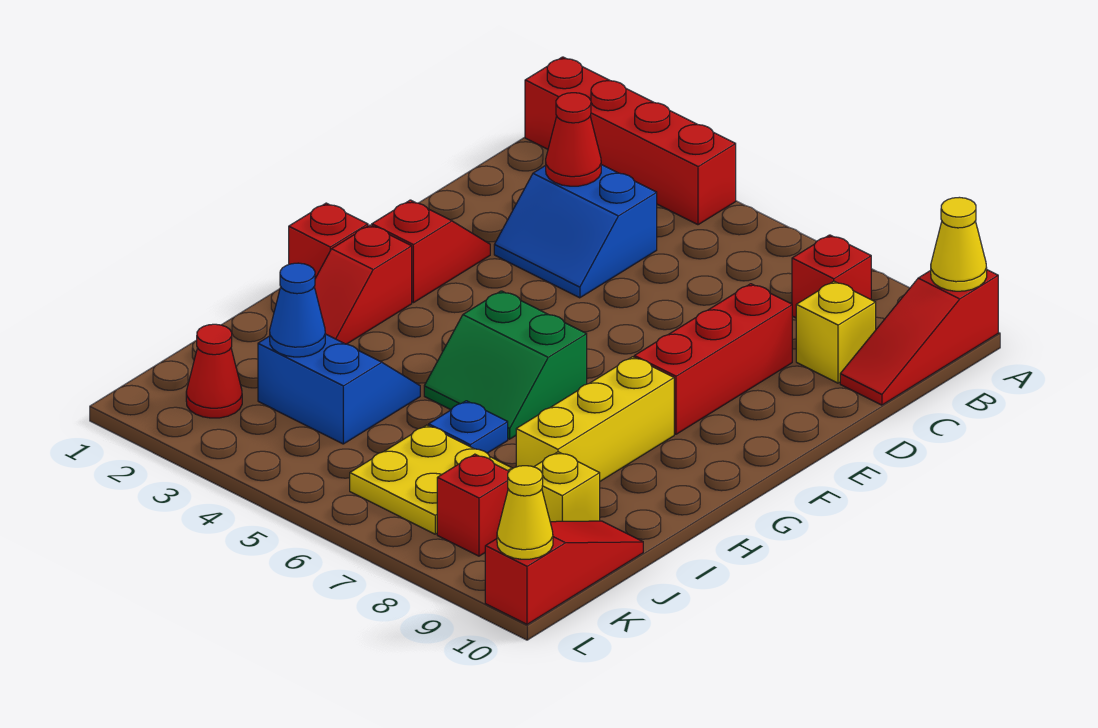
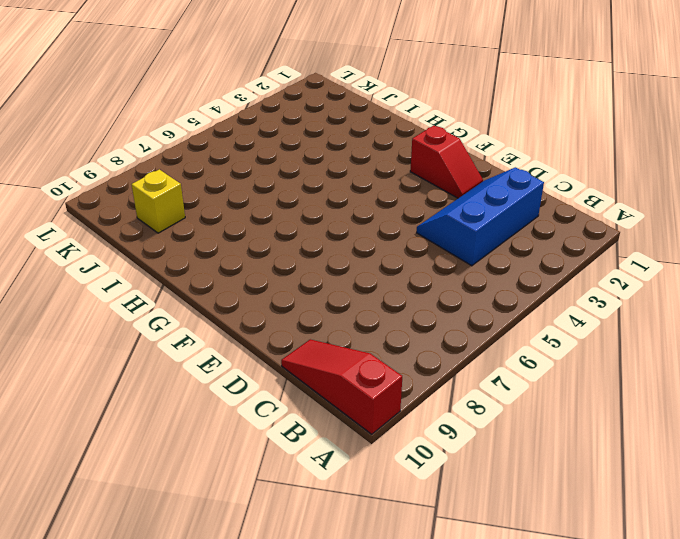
blue 2x3 slope [417,167,544,266] -> blue 2x2 slope [494,165,657,298]
none -> red 1x4 brick [525,57,736,225]
none -> red 1x1 brick [792,235,871,318]
none -> yellow 1x1 brick [796,281,876,383]

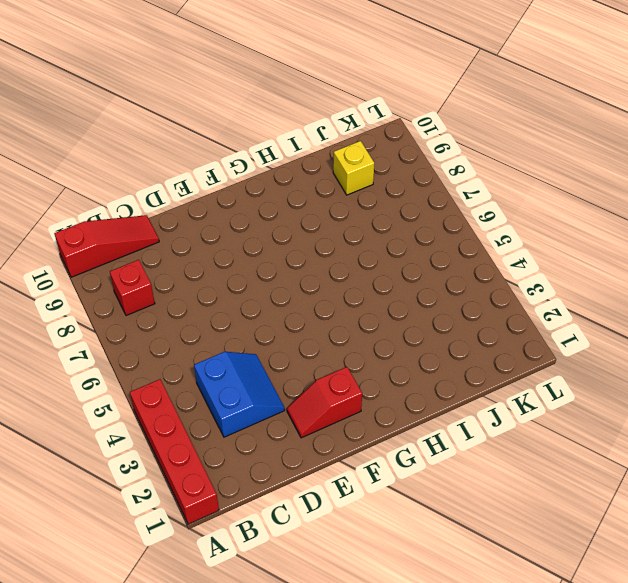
none -> yellow 1x1 brick [796,281,876,383]
none -> red 1x3 brick [634,284,792,434]
none -> red 1x1 brick [289,203,368,278]

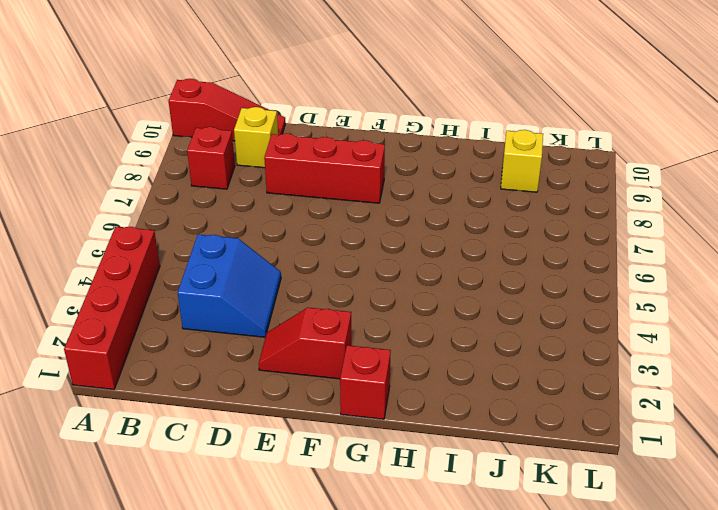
none -> red 1x2 slope [314,225,412,344]
none -> green 2x2 slope [424,291,587,439]
none -> yellow 1x3 brick [516,357,674,481]

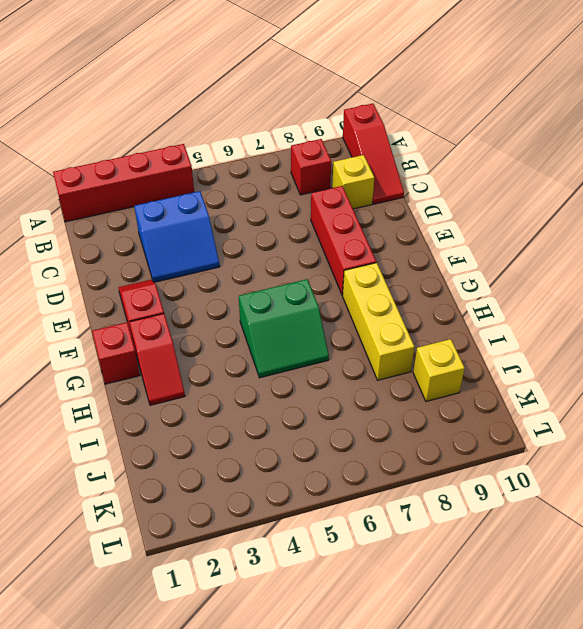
none -> blue 2x2 slope [258,334,420,444]
none -> blue 1x1 plate [429,401,508,453]
none -> yellow 2x2 plate [350,425,512,534]

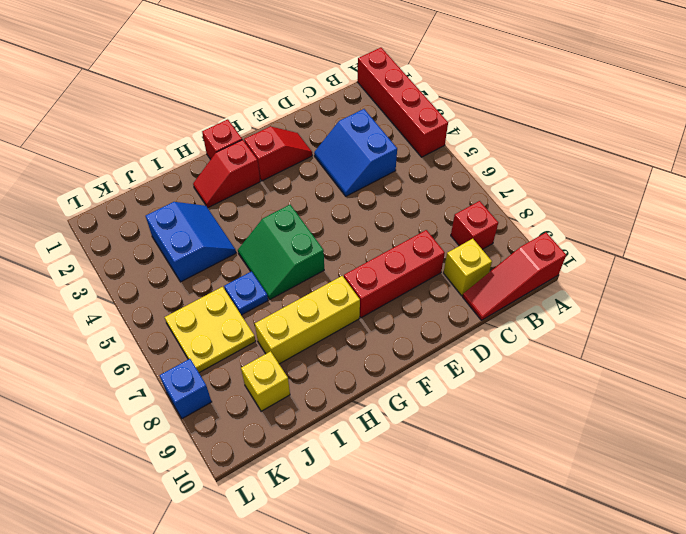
blue 1x1 brick [160,359,212,419] -> none
none -> red 1x3 slope [485,521,643,624]
none -> red 1x1 cone [186,324,242,418]
none -> red 1x1 brick [437,454,509,556]

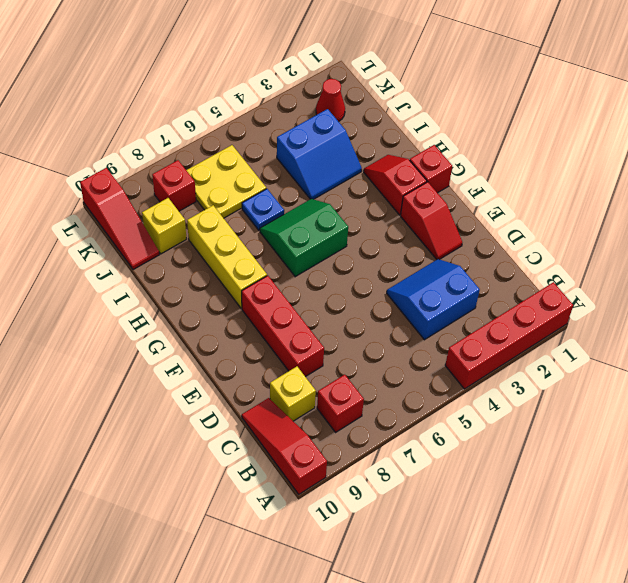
none -> yellow 1x1 cone [931,197,987,291]
none -> red 1x1 cone [546,93,601,186]
none -> blue 1x1 cone [270,263,325,357]

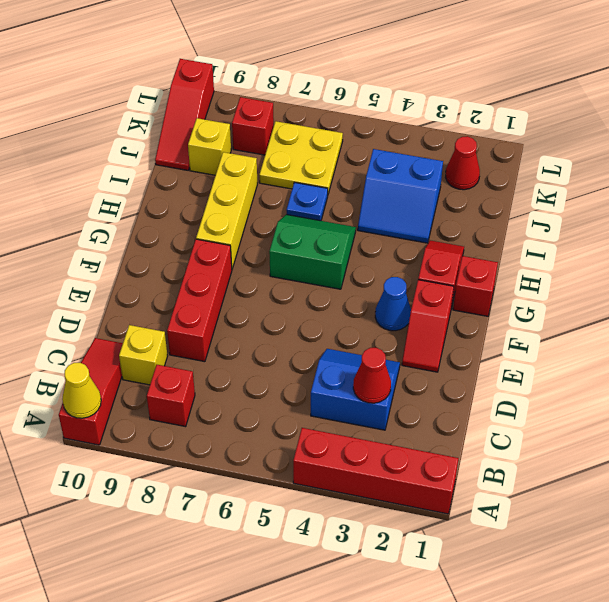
blue 1x1 cone [375,277,411,331] -> blue 1x1 cone moved to [270,263,325,357]
none -> yellow 1x1 cone [497,466,553,559]

